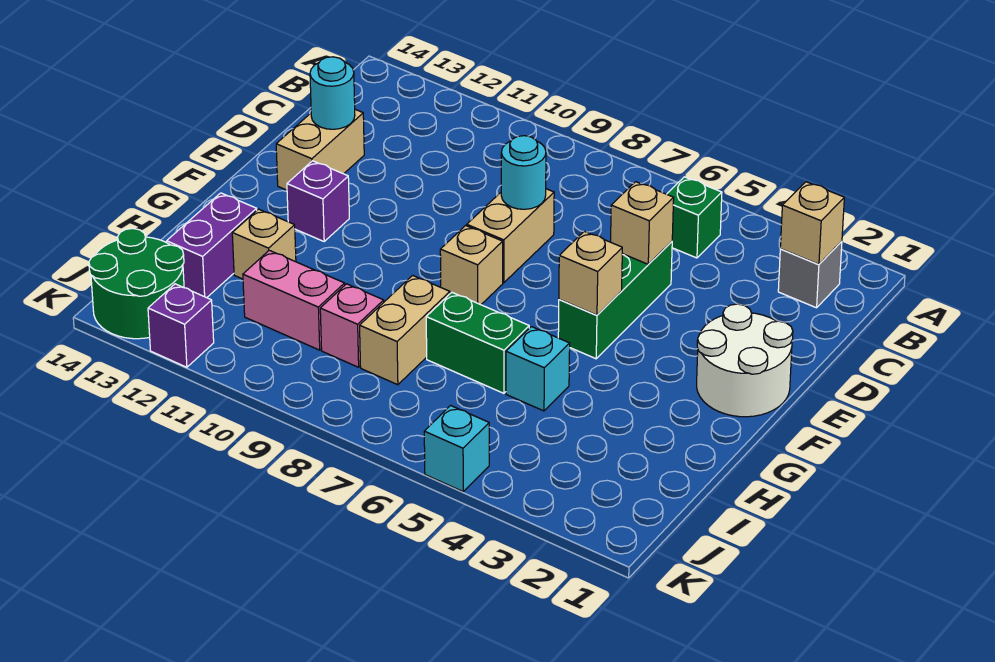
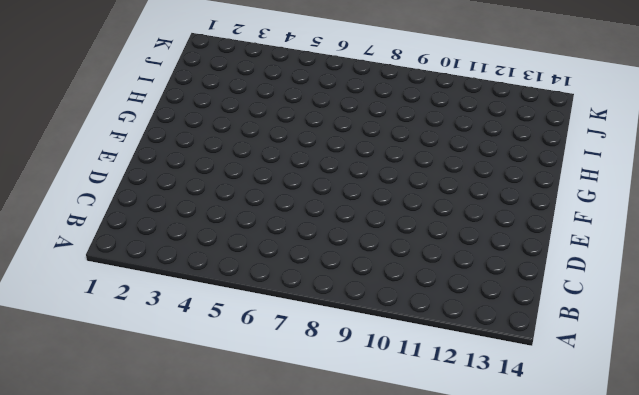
none -> grey 1x1 brick [778,241,842,308]
none -> green 1x1 brick [667,177,722,258]
none -> green 1x3 brick [558,242,672,359]

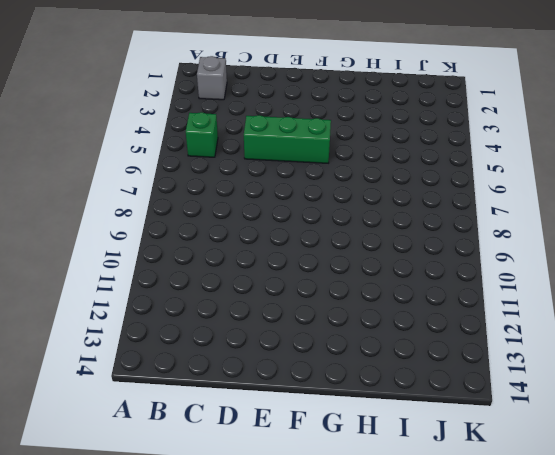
none -> tan 1x2 brick [467,189,554,283]
none -> tan 1x2 brick [276,109,364,190]
none -> white 2x2 round brick [697,304,793,417]

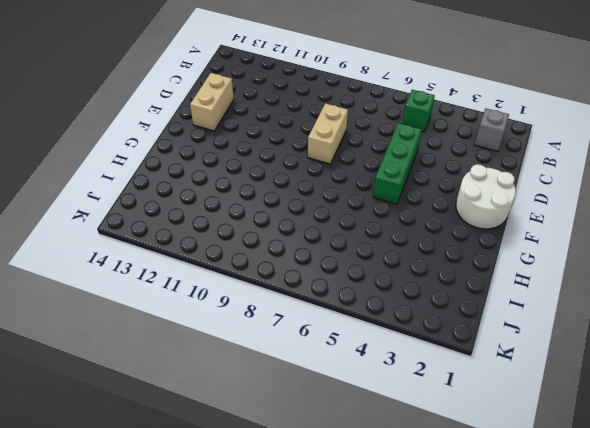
none -> tan 1x1 brick [440,226,503,305]
none -> purple 1x1 brick [287,161,349,241]
none -> cyan 1x1 brick [506,327,570,411]

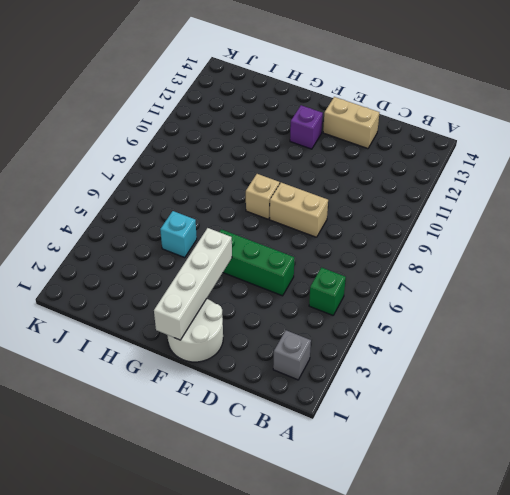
white 1x4 brick [154,228,232,340] -> none
none -> green 1x2 brick [426,293,529,393]
none -> tan 1x2 brick [360,275,450,385]
none -> tan 1x1 brick [232,209,296,279]

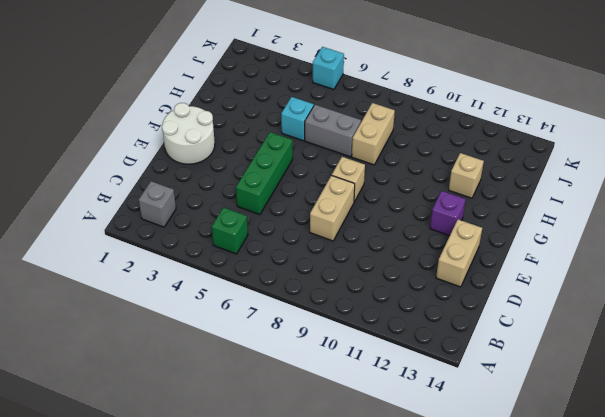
grey 1x2 brick [305,105,361,157] -> green 1x2 brick [426,293,529,393]
none -> purple 1x2 brick [167,193,257,298]
none -> pink 1x1 brick [320,284,384,367]
none -> pink 1x2 brick [243,250,345,350]

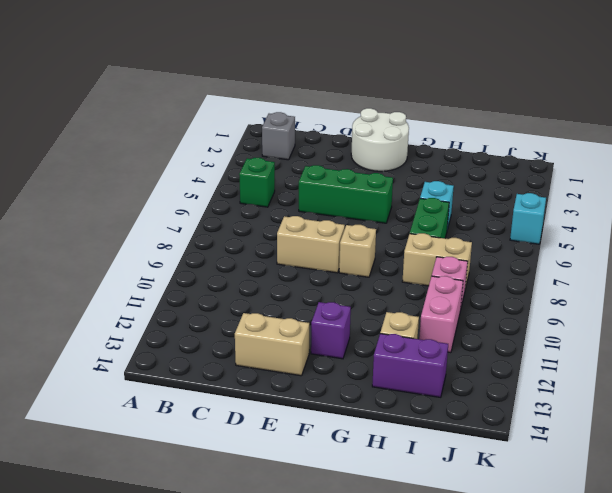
none -> green 2x2 round brick [89,229,184,339]
none -> purple 1x1 brick [148,284,214,367]
none -> tan 1x1 brick [780,182,844,264]

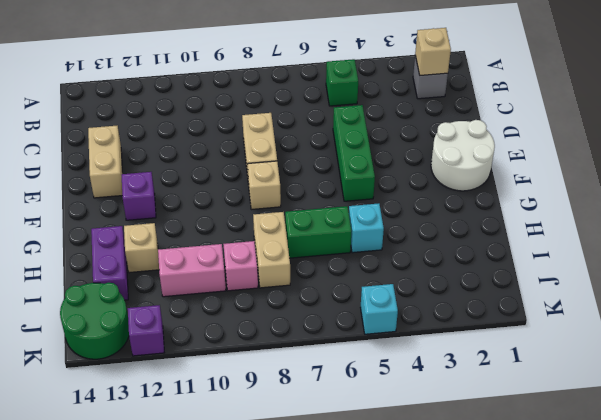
none -> tan 1x1 brick [611,182,674,264]
none -> cyan 1x1 round brick [501,136,546,209]
none -> cyan 1x1 round brick [310,57,355,129]

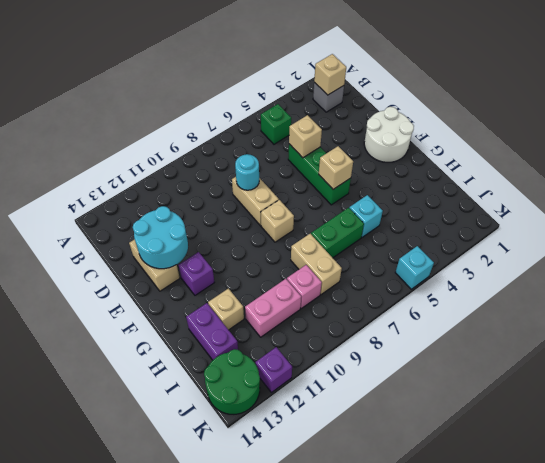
cyan 2x2 round brick [133,206,188,269] -> cyan 1x1 round brick [310,57,355,129]

